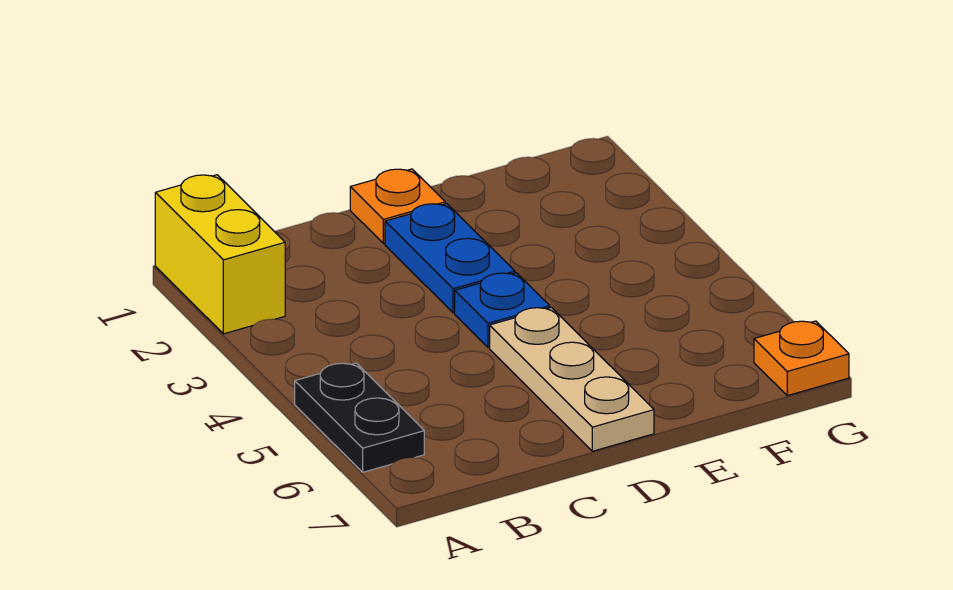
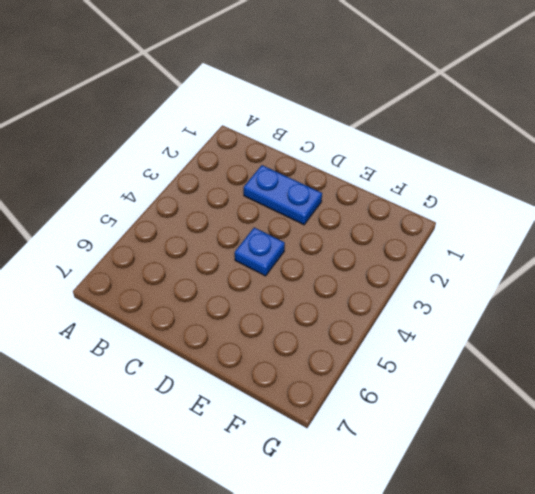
blue 1x2 plate [244,165,322,225] -> blue 1x2 plate turned to [385,204,515,313]
none -> yellow 1x2 brick [155,175,285,334]
none -> black 1x2 plate [295,363,424,472]

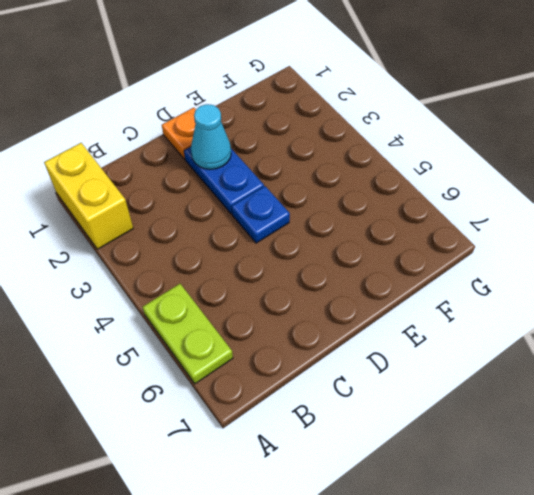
lime 1x2 plate [143,284,233,384] -> black 1x2 plate [295,363,424,472]
cyan 1x1 cone [191,104,231,169] -> none
none -> tan 1x3 plate [490,307,654,451]
none -> orange 1x1 plate [754,321,849,396]

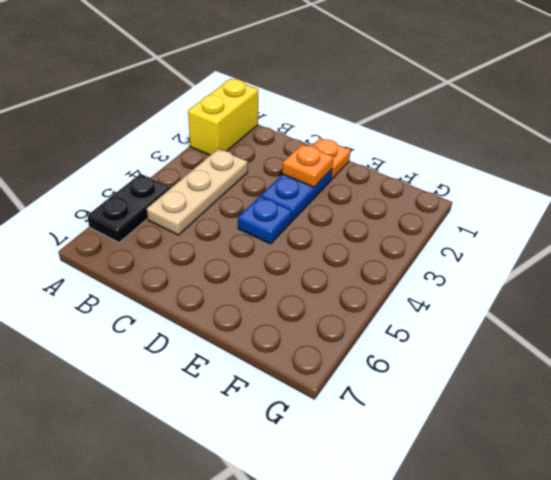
tan 1x3 plate [147,149,248,235] -> tan 1x3 plate moved to [490,307,654,451]
orange 1x1 plate [282,144,334,187] -> orange 1x1 plate moved to [754,321,849,396]

